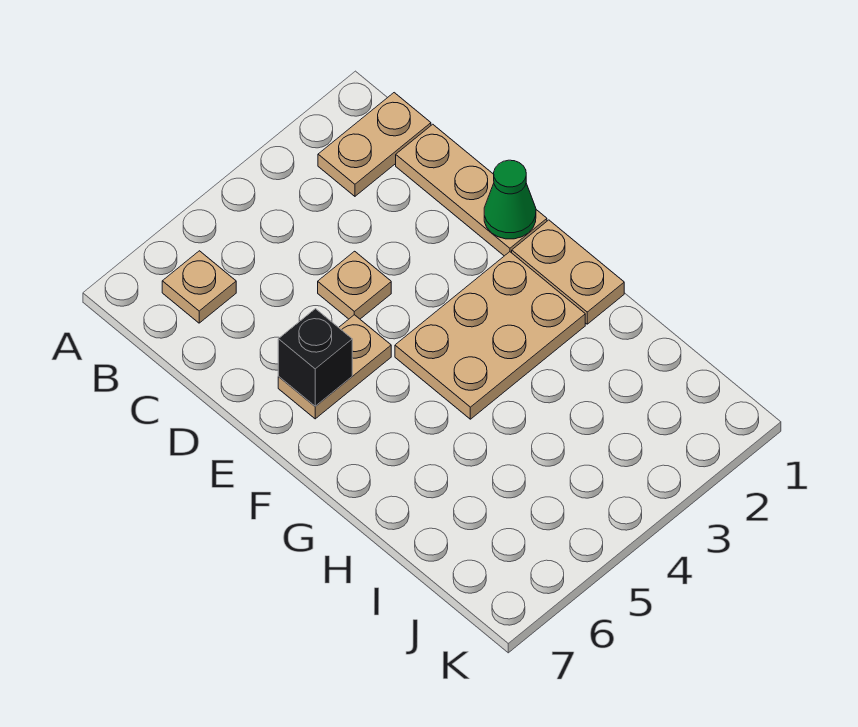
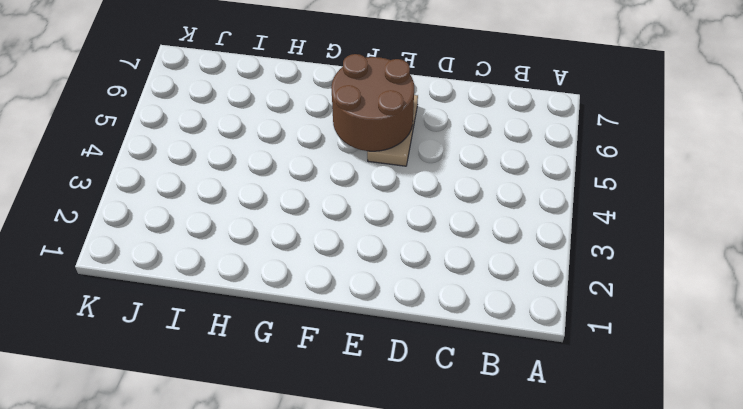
brown 2x2 round brick [331,54,414,151] -> black 1x1 brick [278,309,352,406]
none -> tan 1x2 plate [318,93,431,196]
none -> tan 1x1 plate [162,251,236,323]

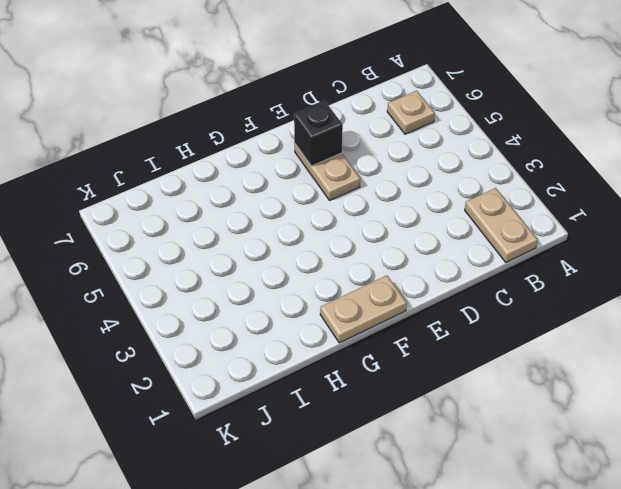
none -> tan 1x3 plate [396,124,547,256]
none -> tan 1x1 plate [318,251,391,319]

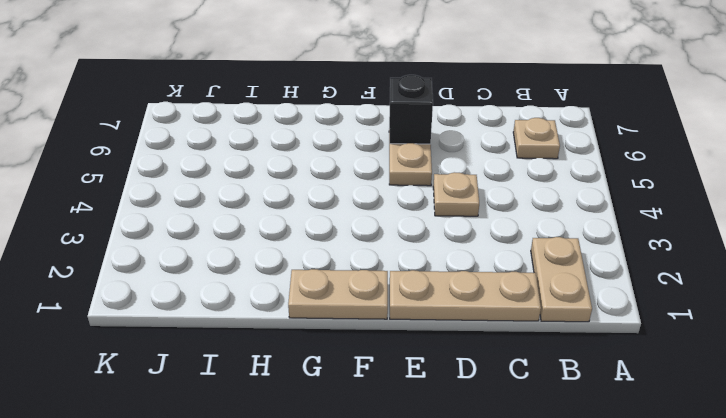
none -> tan 2x3 plate [395,252,585,419]
none -> green 1x1 cone [484,160,536,239]

